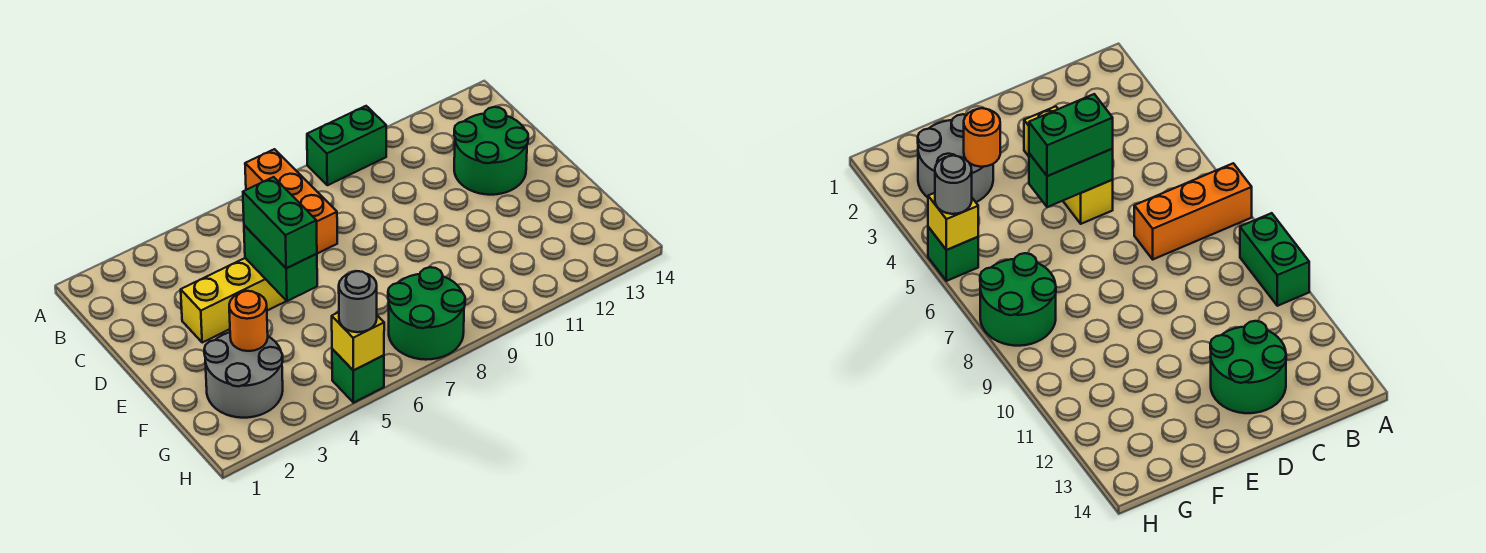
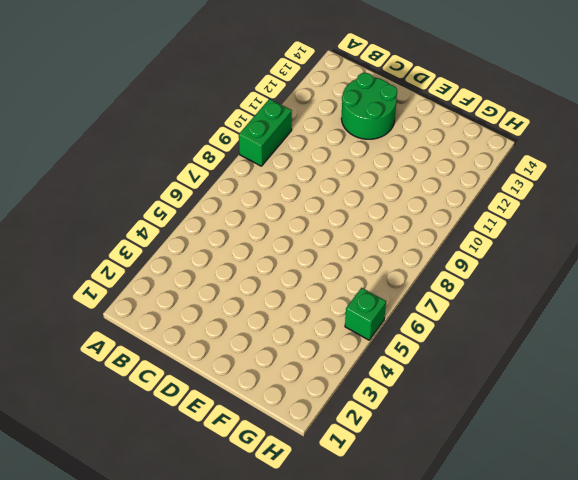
none -> orange 1x3 brick [245,149,337,254]
none -> yellow 1x3 brick [181,258,286,342]
none -> grey 2x2 round brick [204,332,283,418]

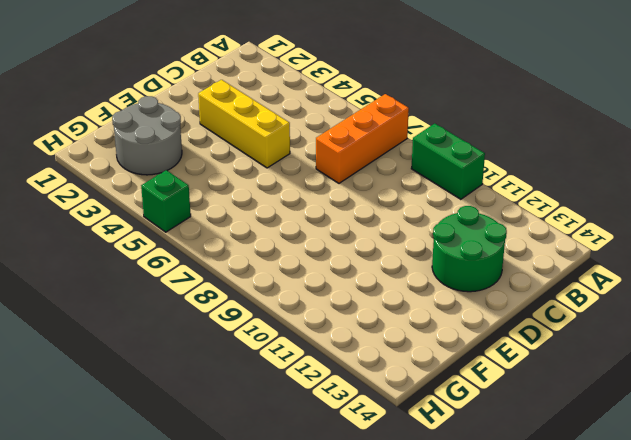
none -> green 2x2 round brick [388,267,465,360]
none -> green 1x2 brick [244,225,317,301]
none -> orange 1x1 round brick [229,291,268,351]

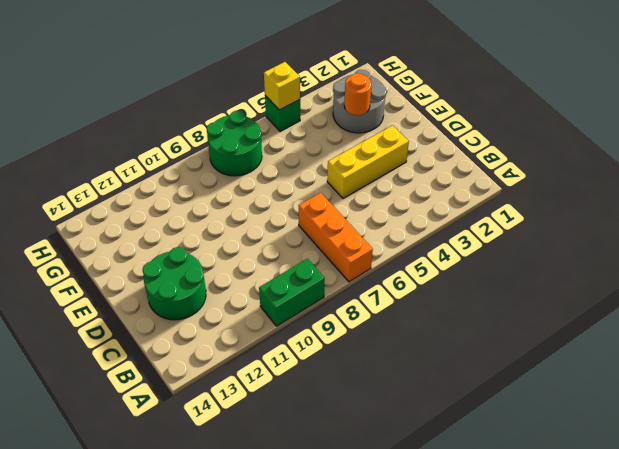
none -> green 1x2 brick [244,225,317,301]
none -> green 1x2 brick [243,177,317,268]
none -> grey 1x1 round brick [339,271,377,332]

